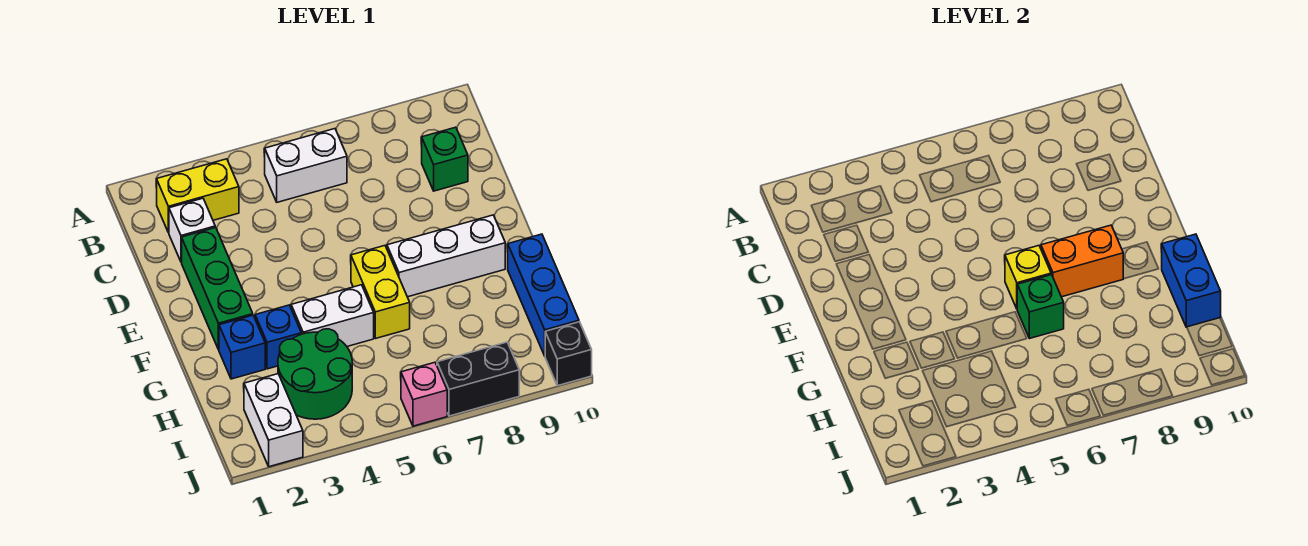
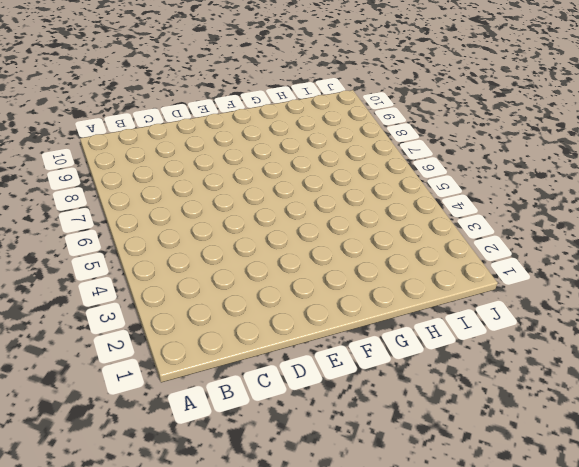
none -> yellow 1x2 brick [157,159,239,233]
none -> white 1x2 brick [265,129,347,202]
none -> white 1x1 brick [169,198,215,262]

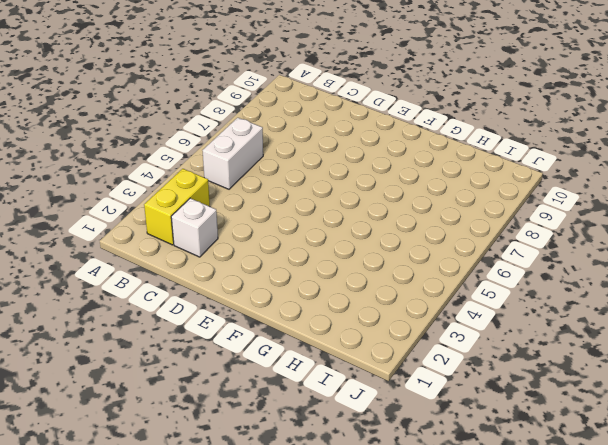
none -> green 1x1 brick [422,127,468,191]
none -> green 1x3 brick [182,227,253,350]
none -> yellow 1x2 brick [351,246,410,339]

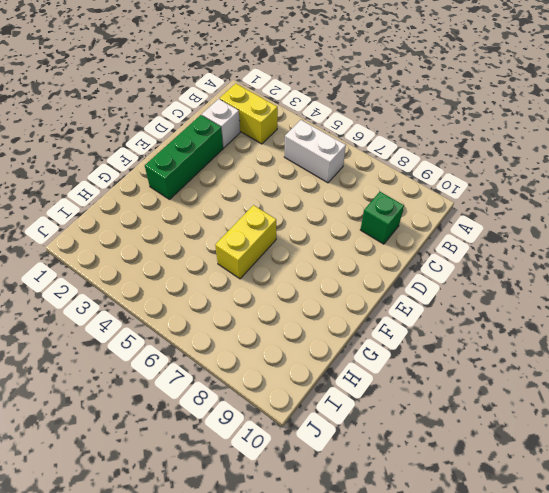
none -> white 1x3 brick [387,215,505,297]
none -> blue 1x1 brick [219,315,265,379]
none -> blue 1x1 brick [255,305,301,369]

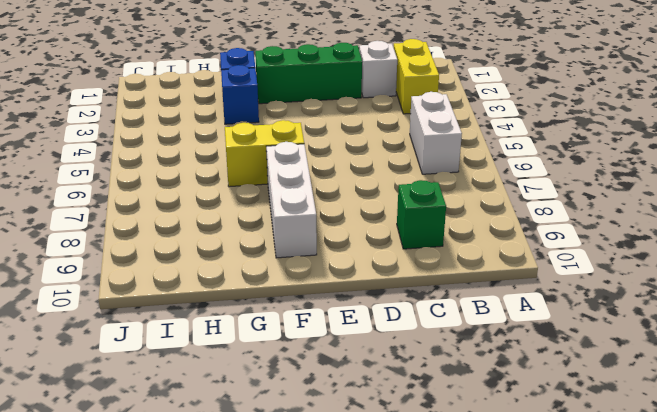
none -> white 1x2 brick [291,285,374,346]
none -> blue 1x3 brick [508,234,579,356]
none -> green 2x2 round brick [278,329,352,419]

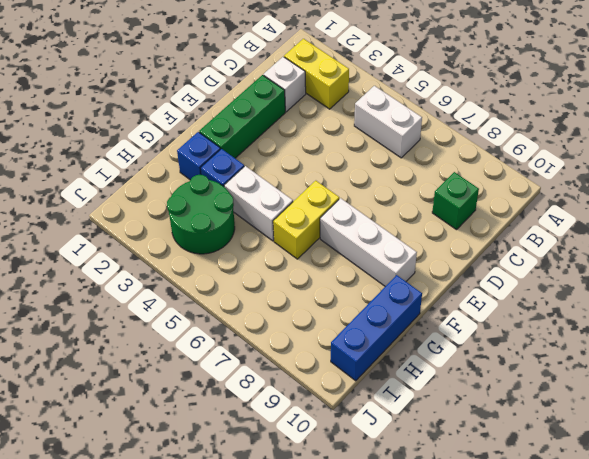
none -> white 1x2 brick [244,374,303,467]
none -> pink 1x1 brick [401,362,447,426]
none -> black 1x2 brick [437,342,519,416]

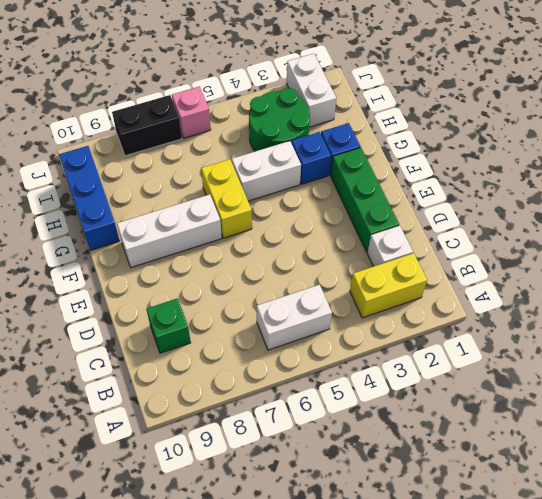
none -> black 1x1 brick [545,322,592,386]
none -> yellow 1x1 brick [1005,246,1051,308]
none -> orange 1x2 brick [1041,225,1123,297]

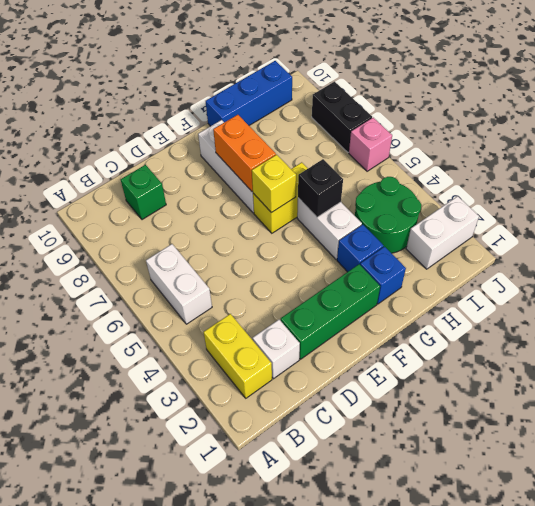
black 1x1 brick [298,159,343,217] -> black 1x1 brick moved to [545,322,592,386]
none -> green 1x1 brick [1017,275,1064,339]
none -> blue 1x2 brick [1162,234,1221,327]

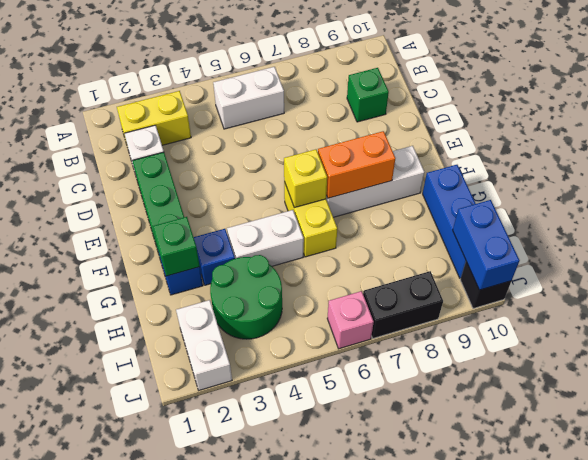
green 1x1 brick [153,217,200,276] -> green 1x1 brick moved to [1017,275,1064,339]
blue 1x2 brick [453,200,520,290] -> blue 1x2 brick moved to [1162,234,1221,327]

